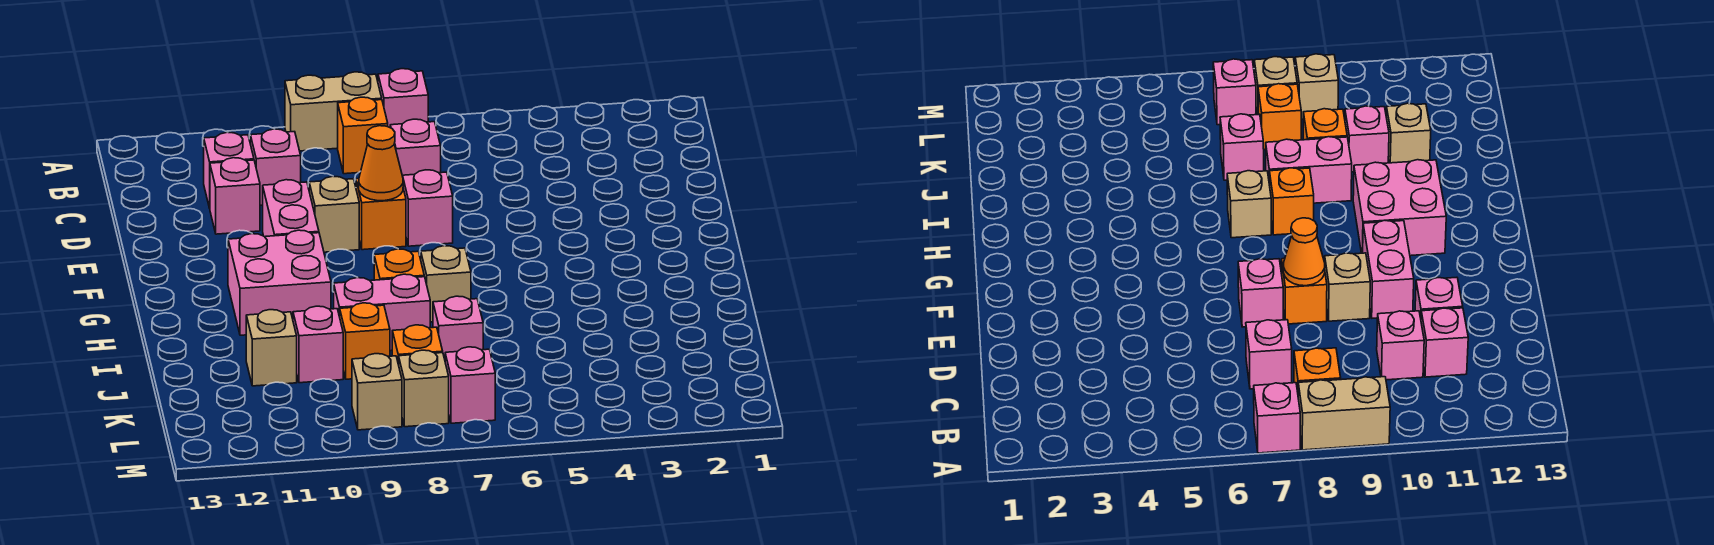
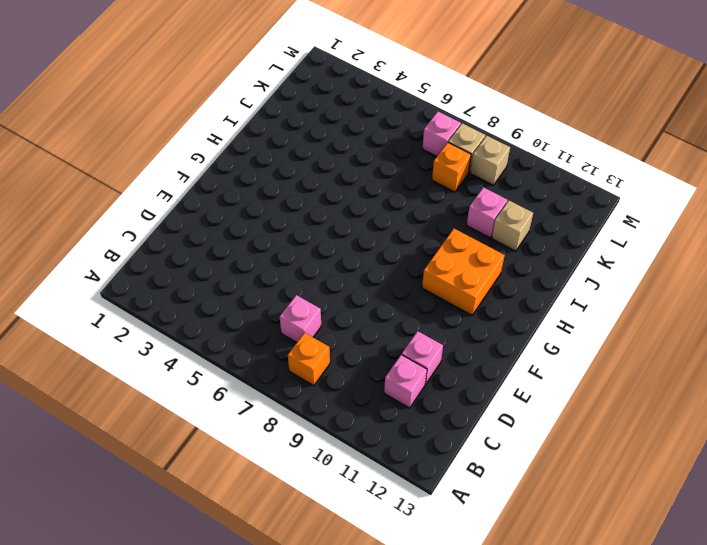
orange 2x2 brick [422,228,505,315] -> pink 2x2 brick [228,230,331,335]
none -> pink 1x1 brick [378,69,428,128]
none -> tan 1x2 brick [285,72,382,151]
none -> pink 1x1 brick [250,129,301,205]

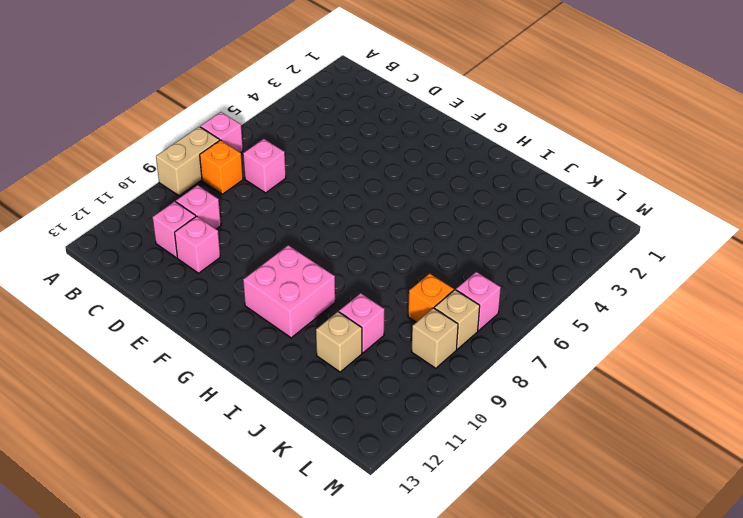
none -> pink 1x1 brick [403,170,453,246]
none -> orange 1x1 brick [356,178,406,250]
none -> tan 1x1 brick [309,176,359,252]

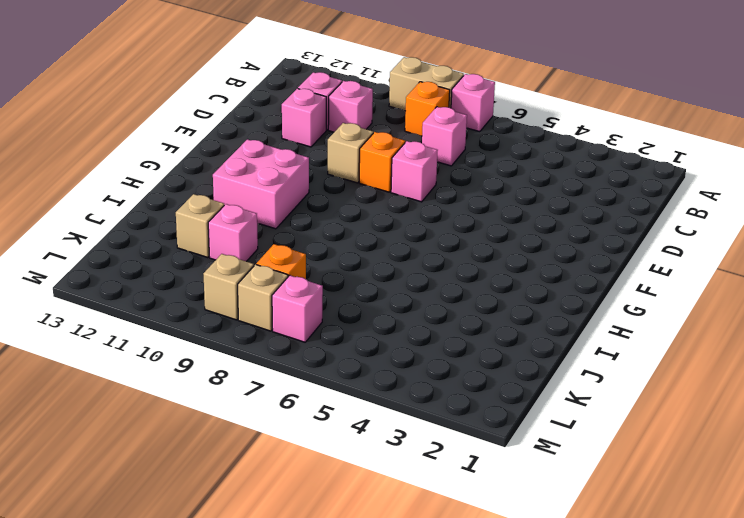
none -> pink 1x2 brick [263,180,319,237]
none -> tan 1x1 brick [421,246,471,322]
none -> orange 1x1 brick [374,249,424,280]

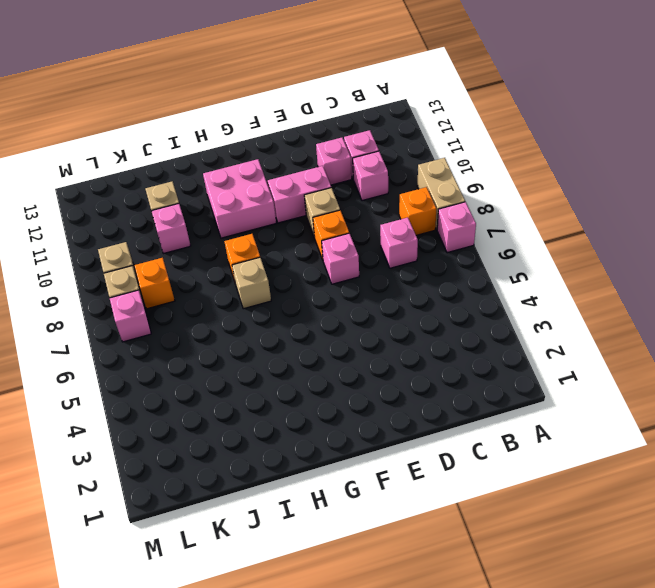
none -> pink 1x2 brick [334,274,430,351]
none -> pink 1x1 brick [433,296,483,359]
none -> orange 1x1 brick [340,303,390,379]

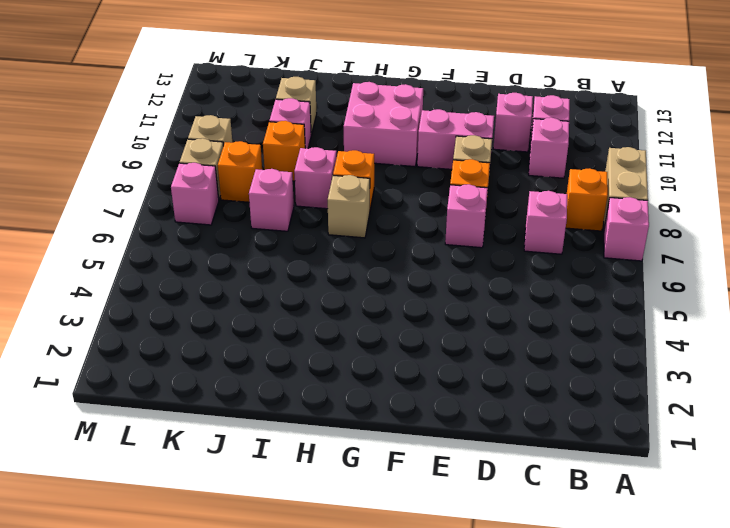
pink 1x1 brick [294,147,336,209] -> pink 1x2 brick [334,274,430,351]
none -> orange 1x1 cone [359,126,403,201]

